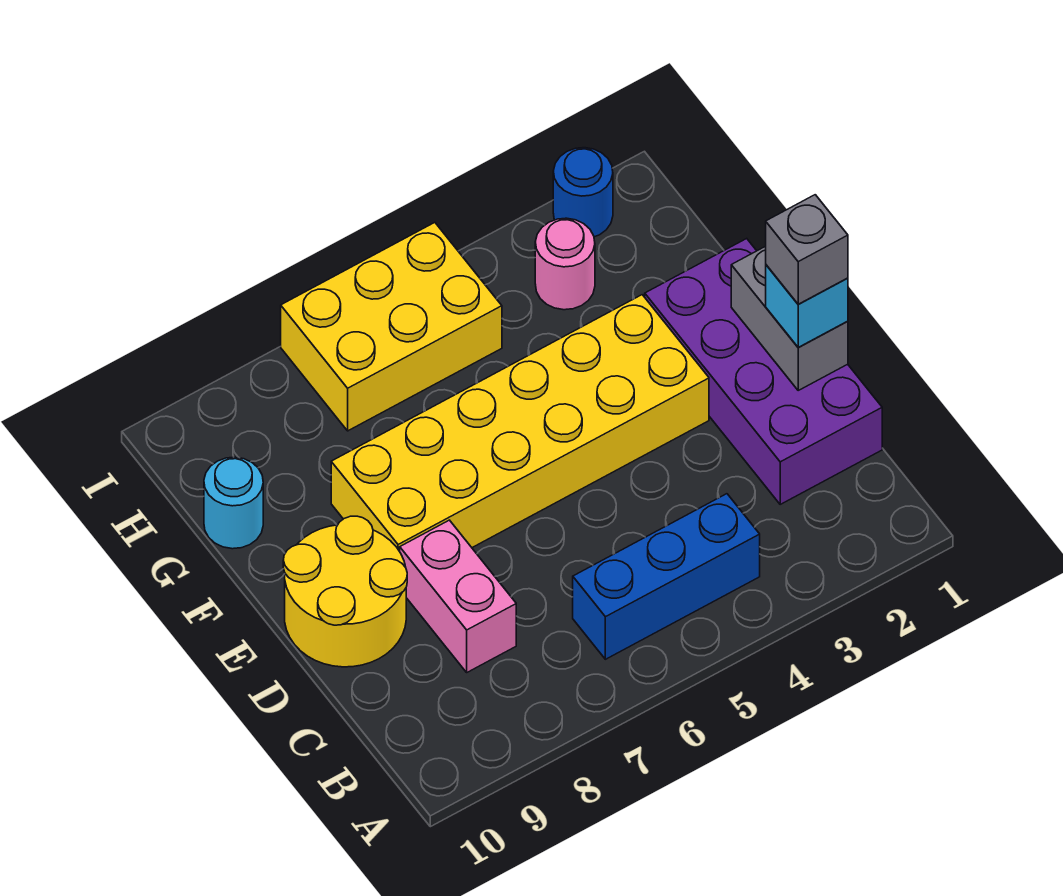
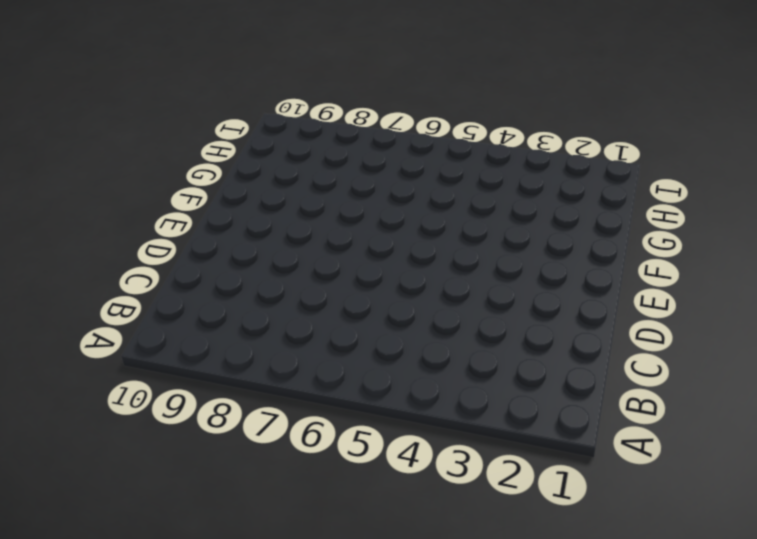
none -> blue 1x3 brick [573,494,760,659]
none -> purple 2x4 brick [645,239,882,504]
none -> pink 1x2 brick [400,520,516,672]

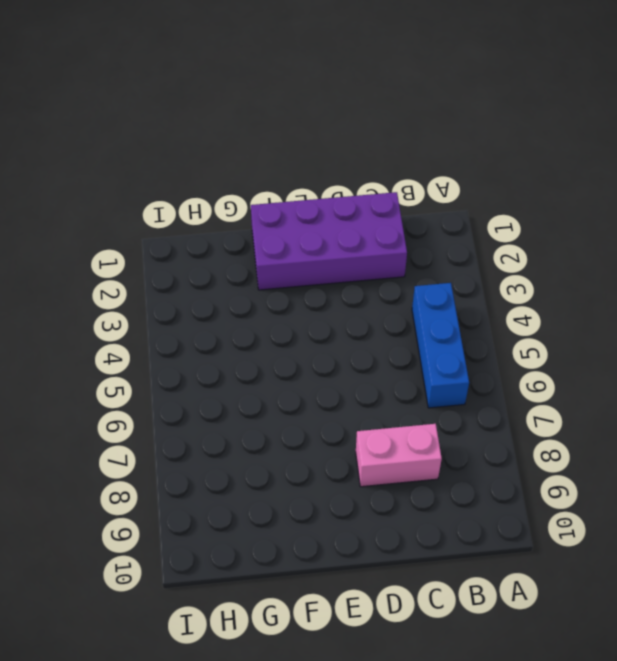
none -> yellow 2x2 round brick [283,516,407,667]
none -> yellow 2x6 brick [331,295,709,551]
none -> cyan 1x1 round brick [204,457,263,549]

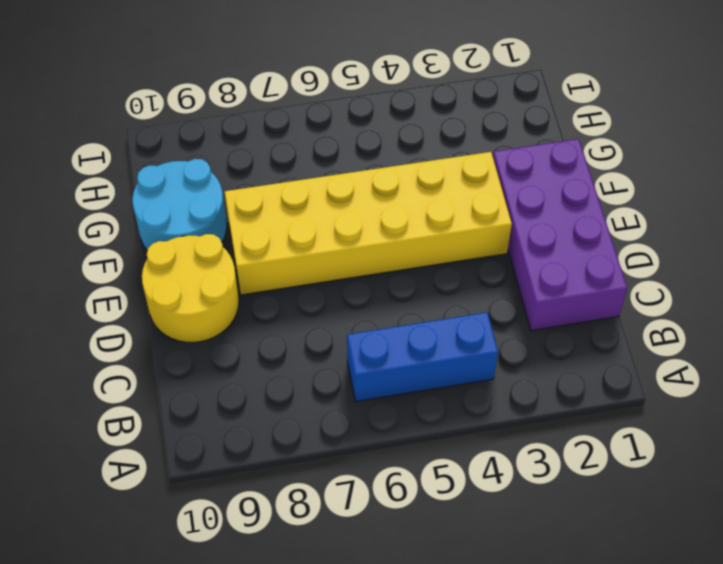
cyan 2x2 round brick [132,159,227,250] -> cyan 1x1 round brick [204,457,263,549]
none -> pink 1x2 brick [400,520,516,672]
none -> pink 1x1 round brick [535,218,595,310]
none -> yellow 2x3 brick [281,223,502,431]

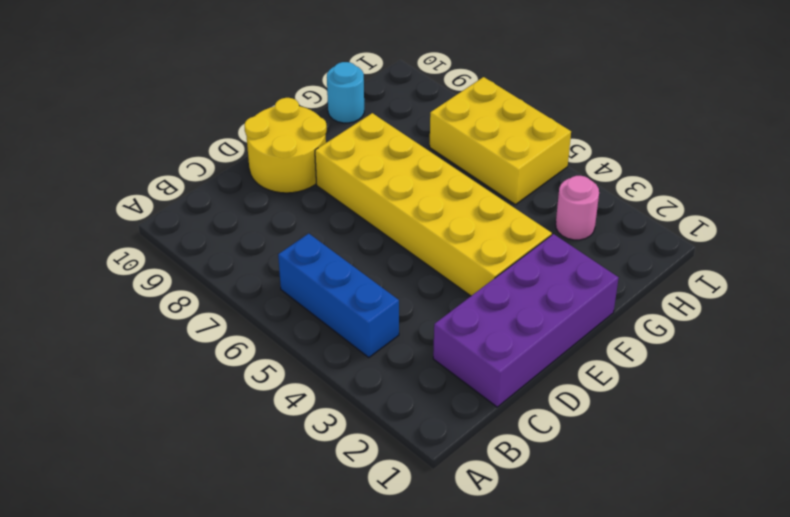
none -> pink 1x2 brick [400,520,516,672]
none -> blue 1x1 round brick [553,148,613,237]
none -> grey 1x2 brick [731,246,848,390]

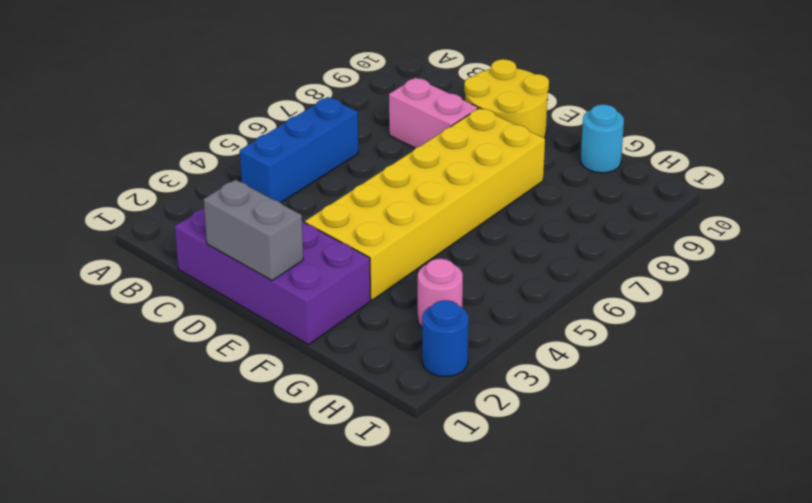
none -> yellow 2x3 brick [281,223,502,431]
none -> cyan 1x1 brick [766,265,848,348]
none -> grey 1x1 brick [766,195,848,304]

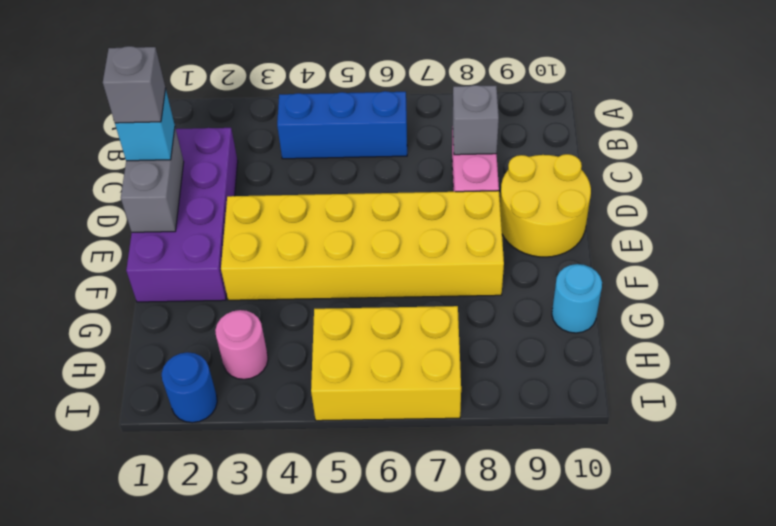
grey 1x1 brick [453,85,499,155] -> none

